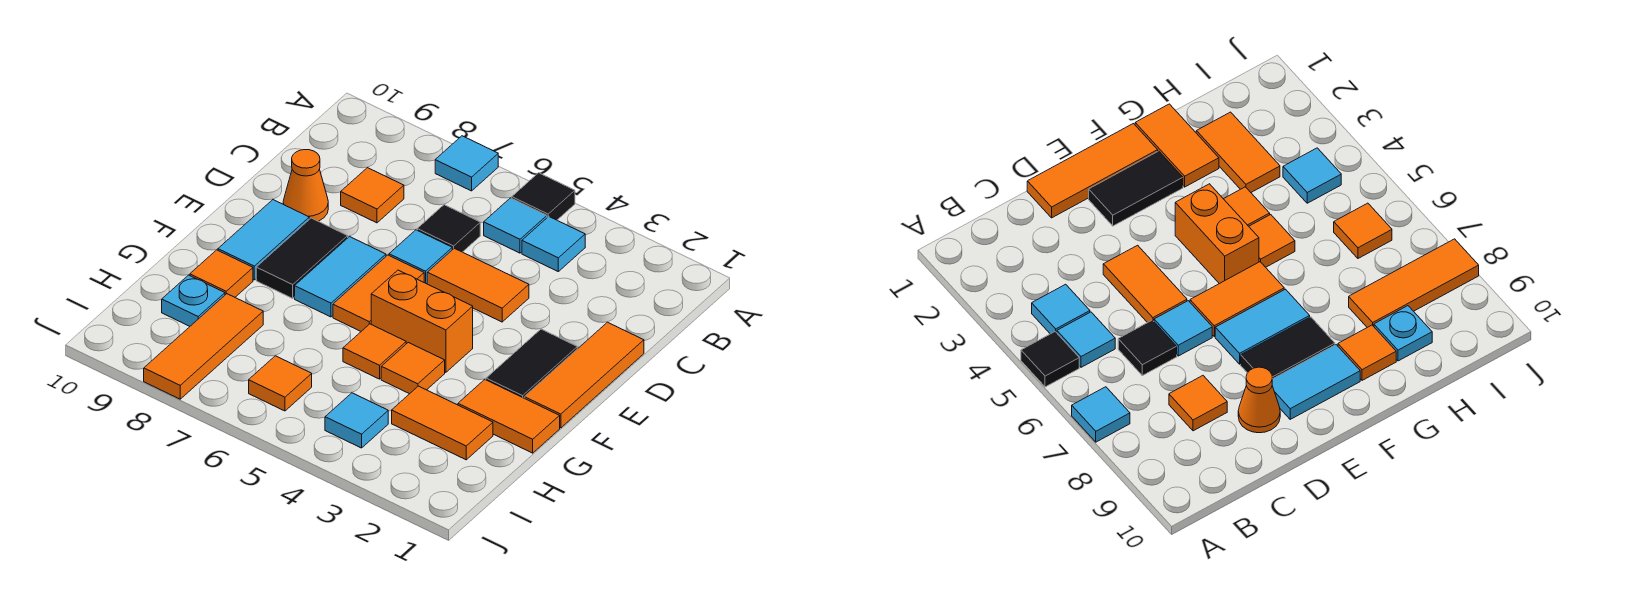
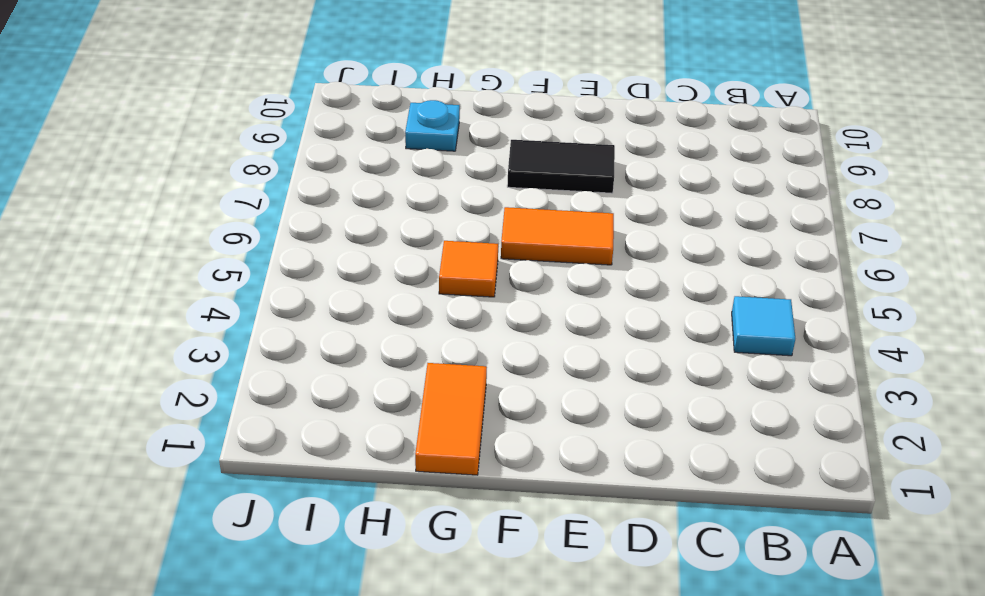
none -> black 1x1 tile [512,173,575,220]
none -> cyan 1x1 tile [435,136,498,191]
none -> cyan 1x1 tile [484,198,547,253]

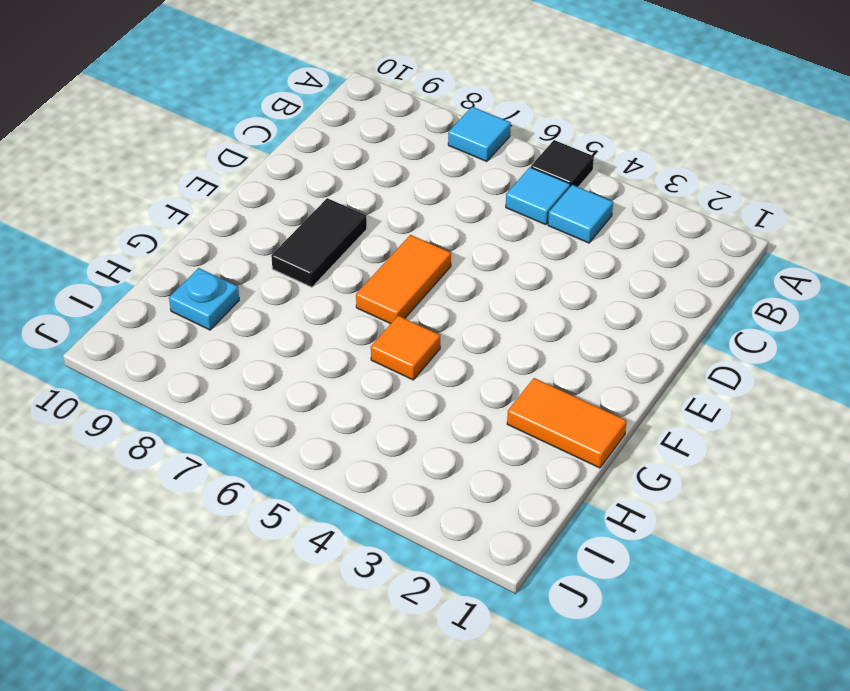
none -> black 1x1 tile [417,205,480,252]
none -> orange 1x1 tile [341,168,404,223]
none -> orange 1x3 tile [524,322,644,428]

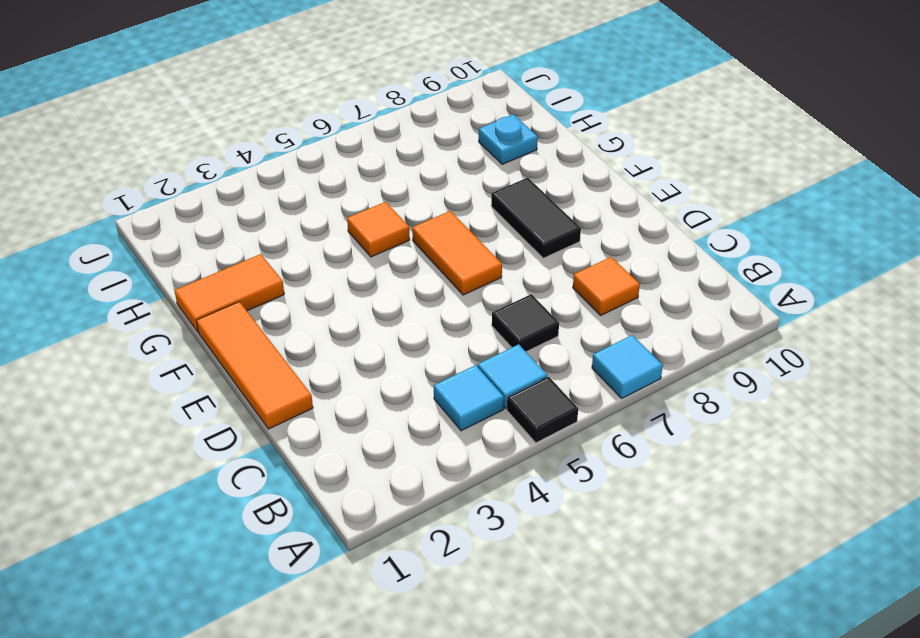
none -> orange 1x2 tile [427,248,529,322]
none -> cyan 1x1 tile [389,230,452,284]
none -> orange 1x1 cone [283,150,328,221]

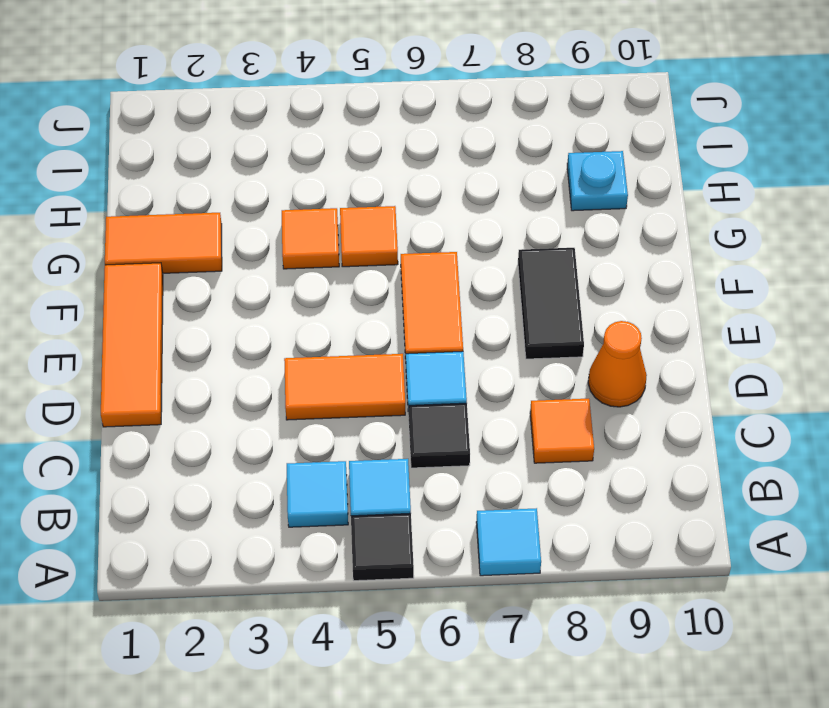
none -> black 1x2 tile [486,329,577,398]
none -> cyan 1x2 tile [295,237,386,317]
none -> cyan 1x2 tile [218,200,309,280]

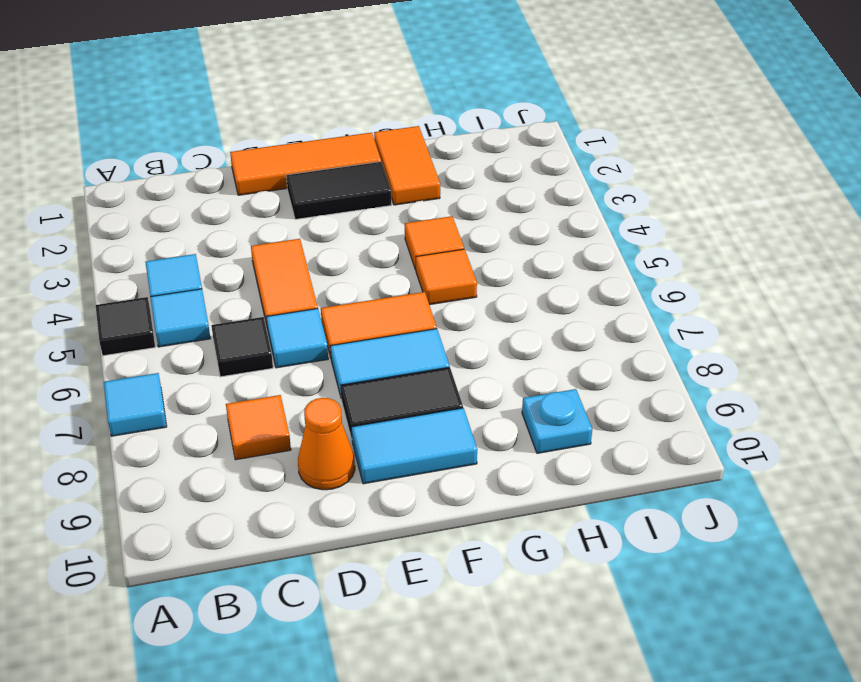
none -> orange 1x2 brick [371,270,473,372]
none -> orange 1x1 tile [190,250,253,297]
none -> orange 1x2 tile [392,386,493,460]

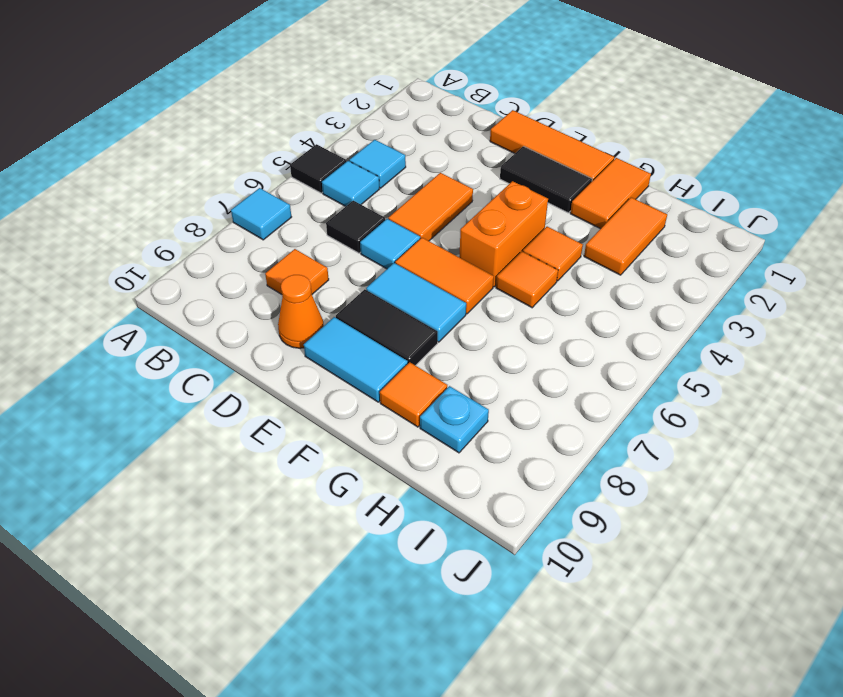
none -> orange 1x3 tile [144,294,263,399]
none -> cyan 1x1 tile [325,393,388,448]
none -> orange 1x1 tile [249,356,312,411]

